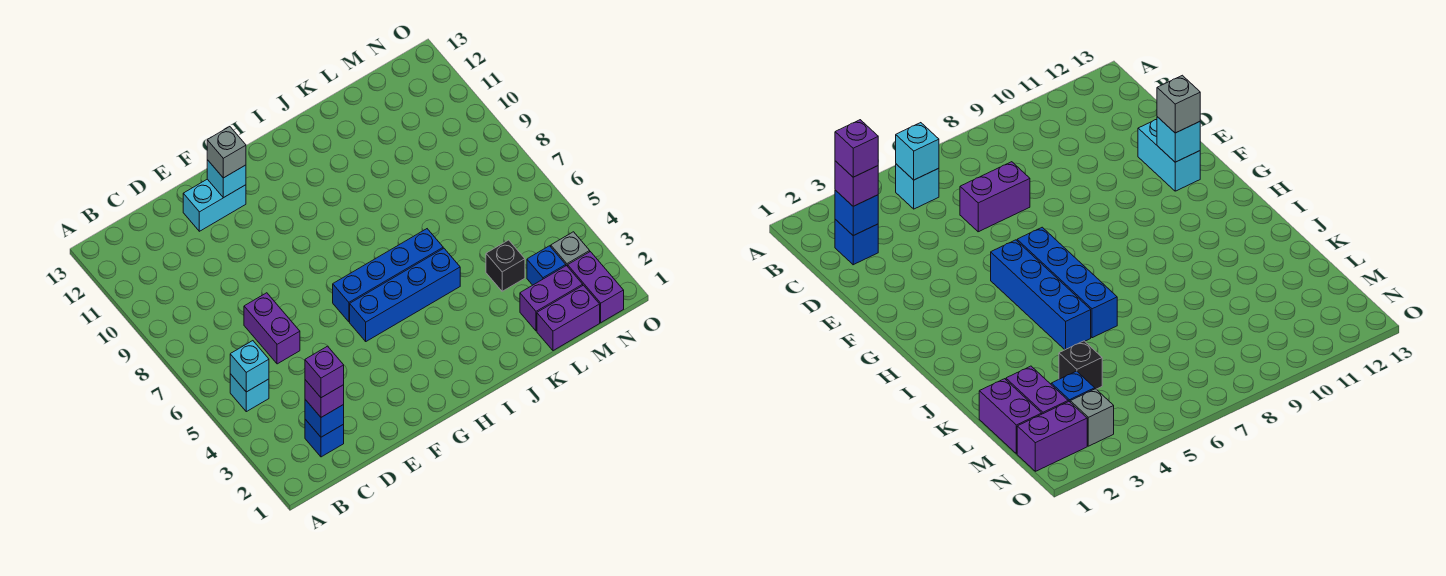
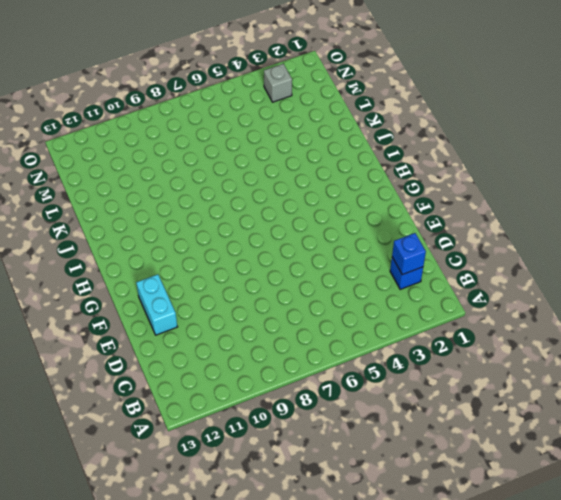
none -> cyan 1x1 brick [230,374,269,412]
none -> purple 1x2 brick [244,293,300,364]
none -> blue 1x4 brick [350,248,460,341]

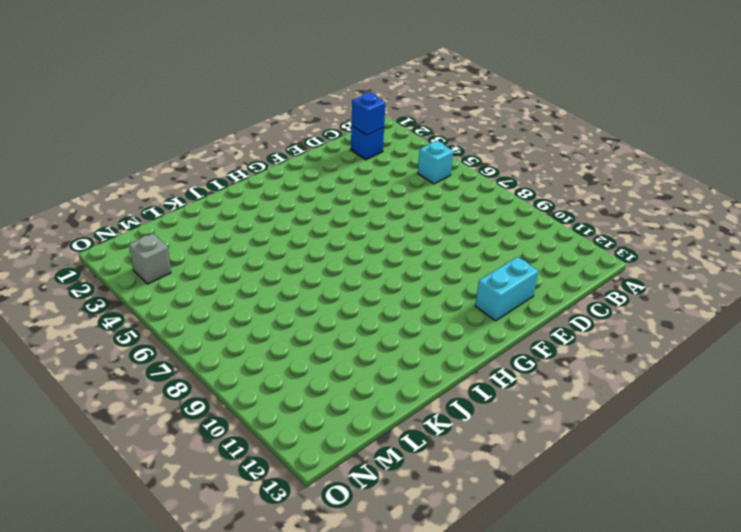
none -> purple 1x2 brick [244,293,300,364]
none -> blue 1x4 brick [350,248,460,341]
none -> blue 1x4 brick [333,229,443,322]

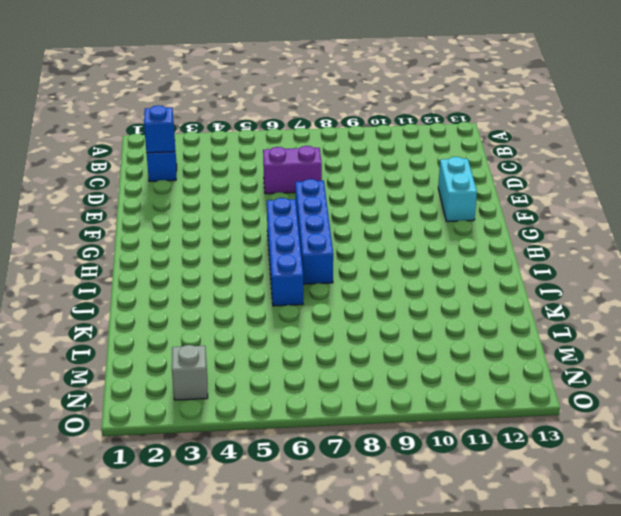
blue 1x4 brick [295,179,333,284] -> blue 1x4 brick moved to [350,248,460,341]
none -> cyan 1x1 brick [230,374,269,412]
none -> purple 1x2 brick [537,285,600,351]
none -> purple 1x2 brick [520,266,583,331]

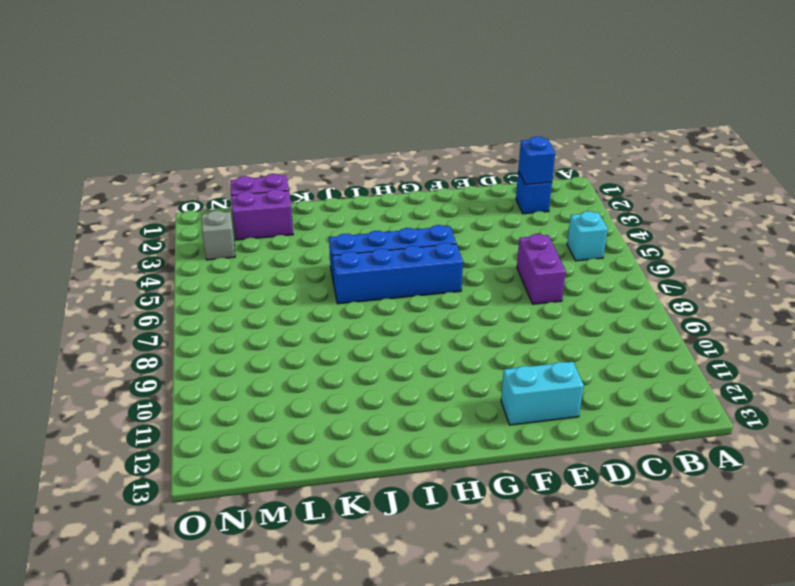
none -> black 1x1 brick [486,240,525,291]
none -> blue 1x1 brick [527,246,566,285]
none -> purple 1x2 brick [568,252,624,323]

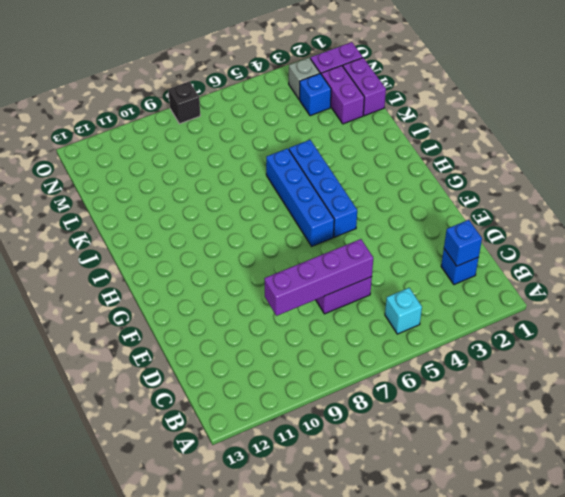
purple 1x4 brick [264,239,373,316] -> none
black 1x1 brick [168,81,200,124] -> black 1x1 brick moved to [486,240,525,291]
none -> cyan 1x2 brick [183,179,246,231]
none -> cyan 1x1 brick [230,341,269,392]
none -> cyan 1x1 brick [207,160,246,198]

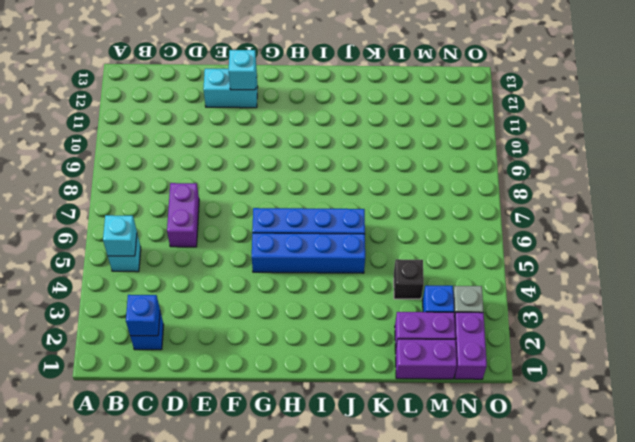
none -> purple 1x1 brick [305,380,344,417]
none -> grey 1x1 brick [207,127,246,178]
none -> purple 1x1 brick [305,346,344,398]

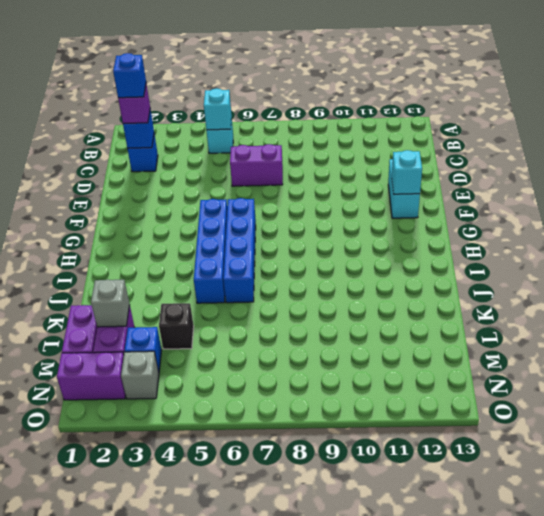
blue 1x1 brick [113,53,146,98] -> purple 1x1 brick [305,346,344,398]
grey 1x1 brick [91,280,130,327] -> grey 1x1 brick moved to [207,127,246,178]

